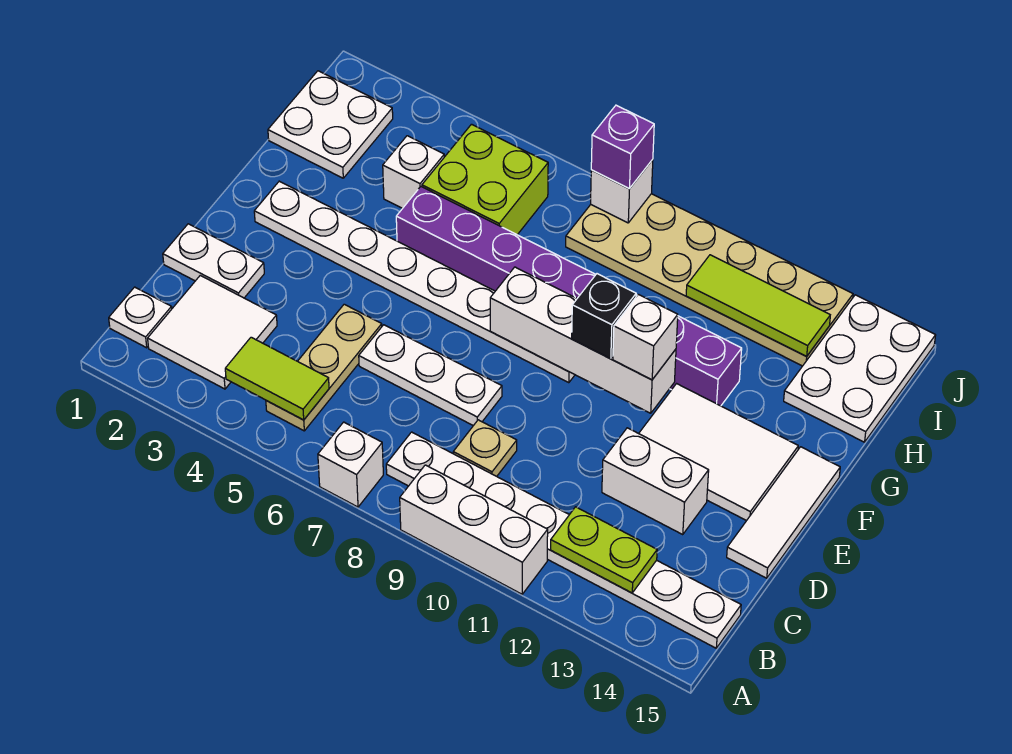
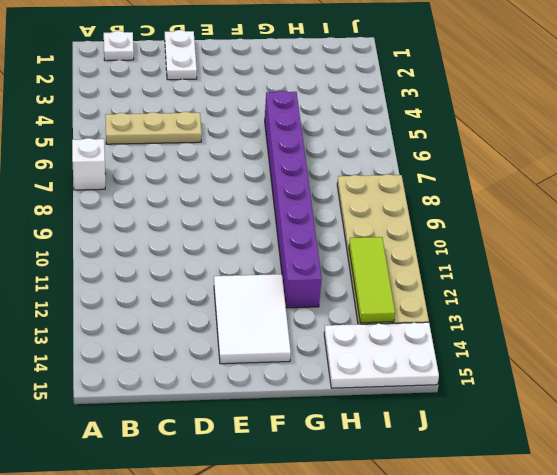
none -> white 1x3 brick [400,465,548,594]
none -> white 2x2 tile [148,275,277,389]
none -> white 1x8 plate [386,432,741,648]

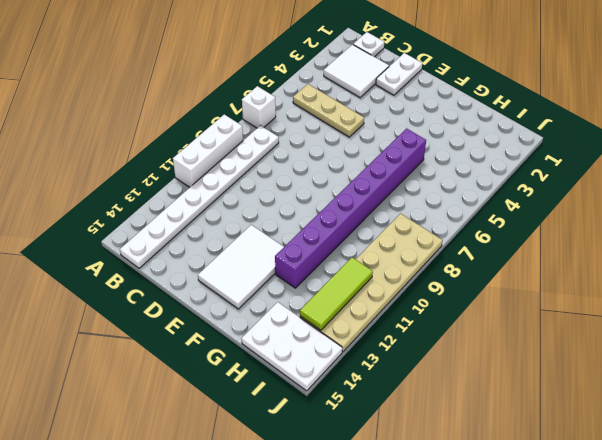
none -> tan 1x1 plate [453,420,517,476]
none -> white 1x3 plate [359,325,502,426]
none -> white 1x2 brick [602,428,709,534]

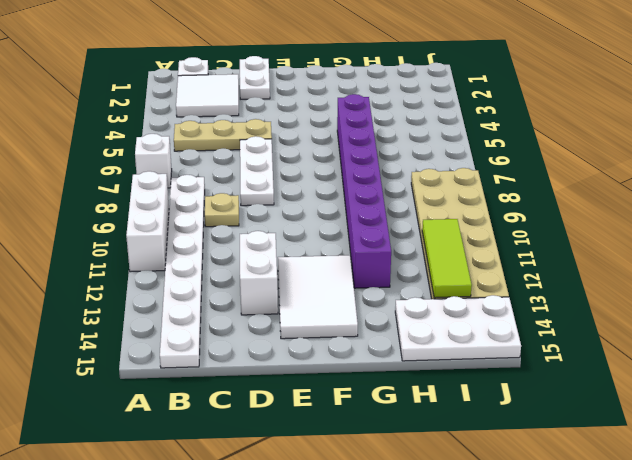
none -> white 1x3 tile [727,447,840,578]
none -> white 1x8 plate [254,181,575,383]
none -> white 2x2 plate [268,71,393,178]

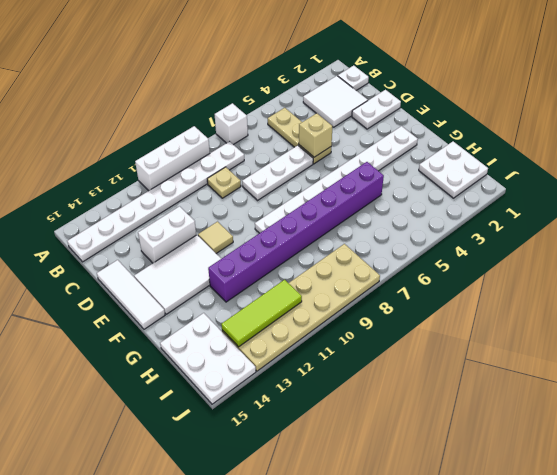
tan 1x1 brick [299,113,333,157] -> none
tan 1x1 tile [198,222,233,253] -> none
none -> white 1x1 brick [383,136,444,208]
none -> lime 2x2 brick [422,124,548,235]
none -> lime 1x2 tile [225,337,329,420]

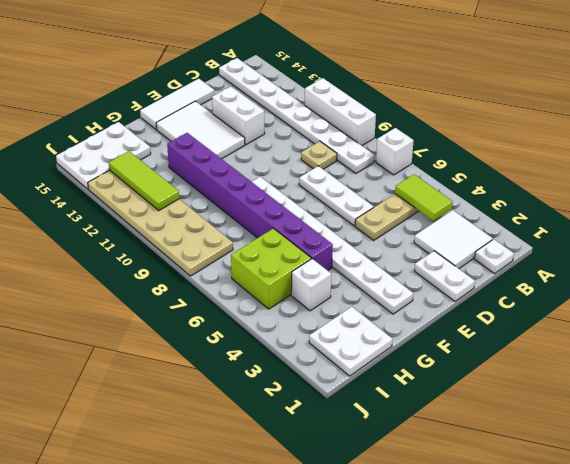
none -> lime 1x2 plate [551,507,657,593]
none -> white 1x4 brick [490,267,676,413]
none -> white 1x1 brick [591,159,653,223]

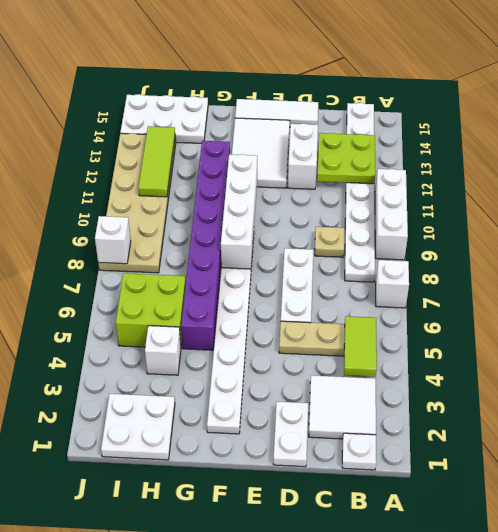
lime 2x2 plate [317,133,375,184] -> lime 1x2 plate [551,507,657,593]
none -> black 1x1 brick [572,274,636,359]
none -> white 1x1 brick [613,294,678,380]
none -> purple 1x1 brick [591,105,654,189]

